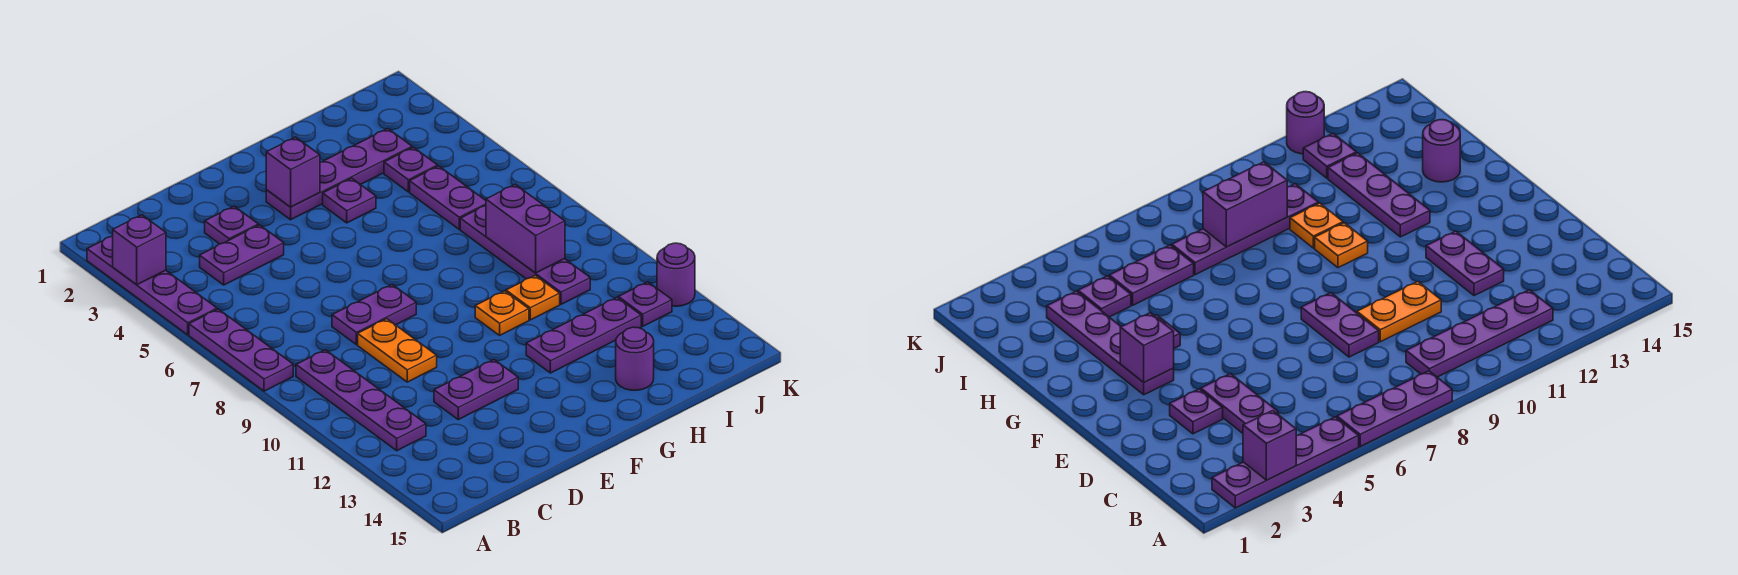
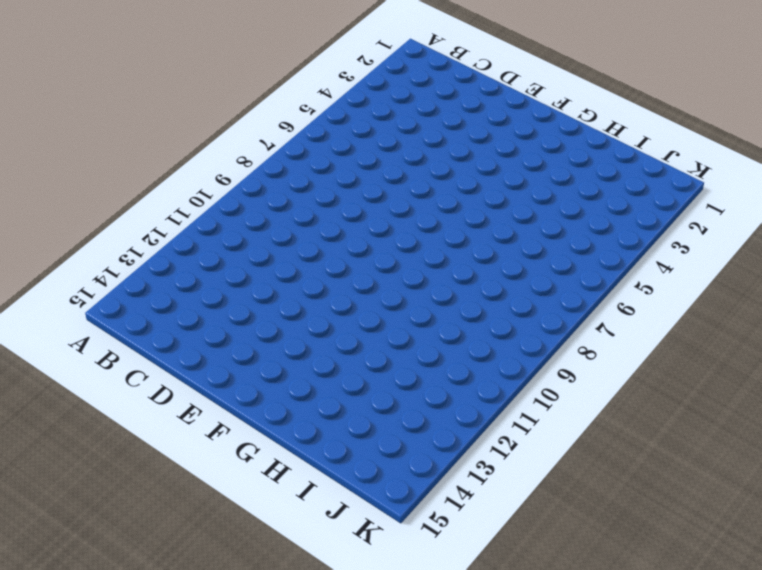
none -> purple 1x4 plate [87,236,217,335]
none -> purple 1x3 plate [189,309,293,391]
none -> purple 1x4 plate [296,350,426,451]

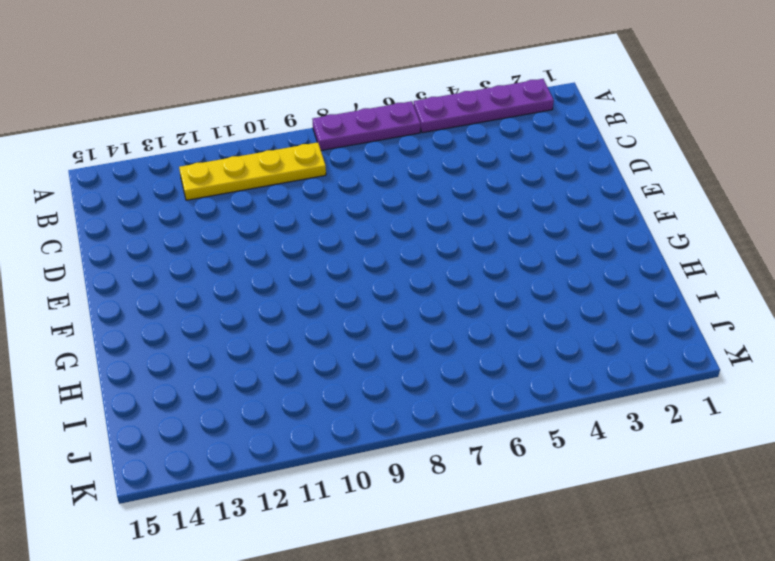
yellow 1x4 plate [179,142,326,200] -> purple 1x4 plate [296,350,426,451]
none -> purple 1x2 plate [200,225,284,285]
none -> purple 1x1 plate [205,206,258,244]
none -> purple 1x2 plate [332,285,416,345]

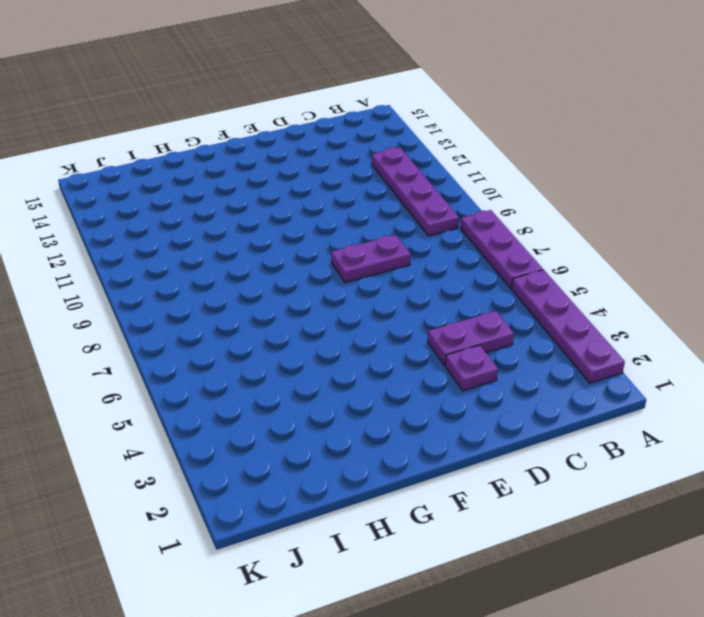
none -> orange 1x2 plate [358,319,437,382]
none -> purple 1x2 plate [434,360,518,420]
none -> purple 1x4 plate [266,129,412,220]

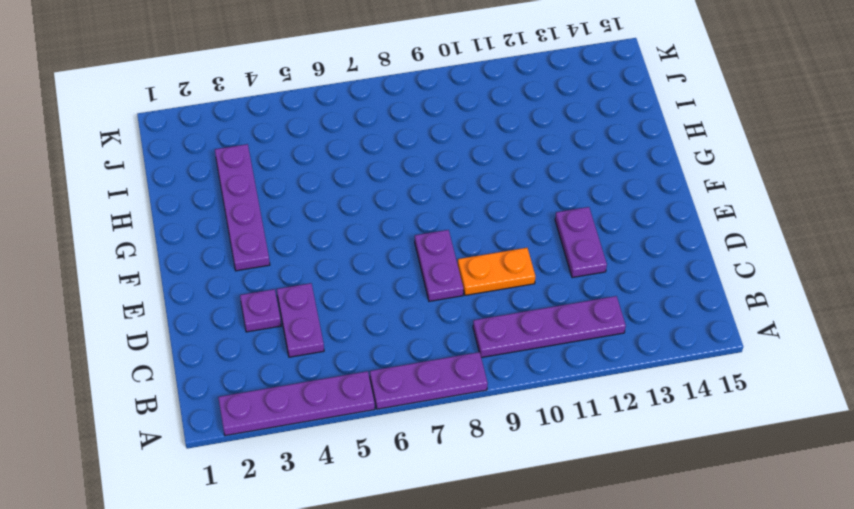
none -> purple 1x1 plate [323,178,376,223]
none -> orange 1x1 plate [475,291,529,335]
none -> purple 1x3 plate [526,298,641,373]

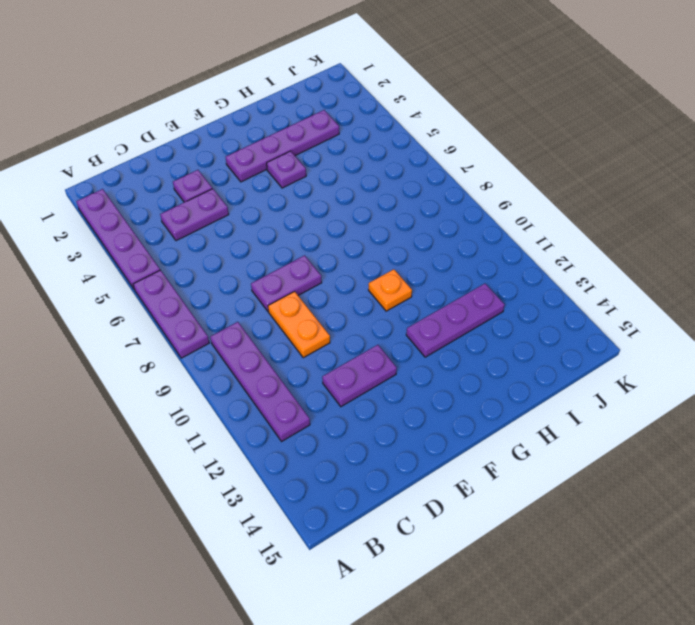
none -> orange 1x1 plate [506,275,560,320]
none -> purple 1x1 round brick [616,327,654,390]
none -> purple 1x1 plate [384,147,438,192]

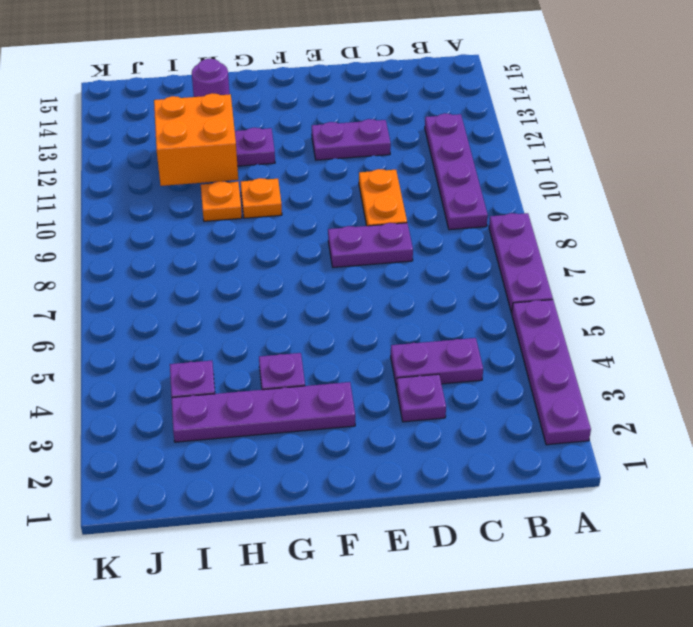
orange 2x2 brick [154,93,238,186] -> none
none -> purple 1x2 plate [410,166,486,229]
none -> purple 1x4 plate [460,206,590,304]
none -> purple 1x1 plate [619,282,672,326]

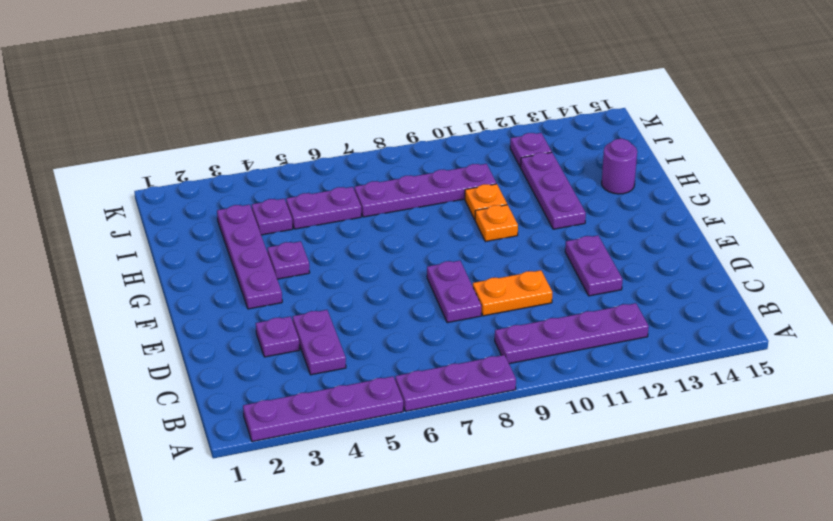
none -> purple 1x1 round brick [657,243,695,306]
none -> purple 1x1 brick [113,215,166,285]
none -> purple 1x1 brick [266,137,320,207]

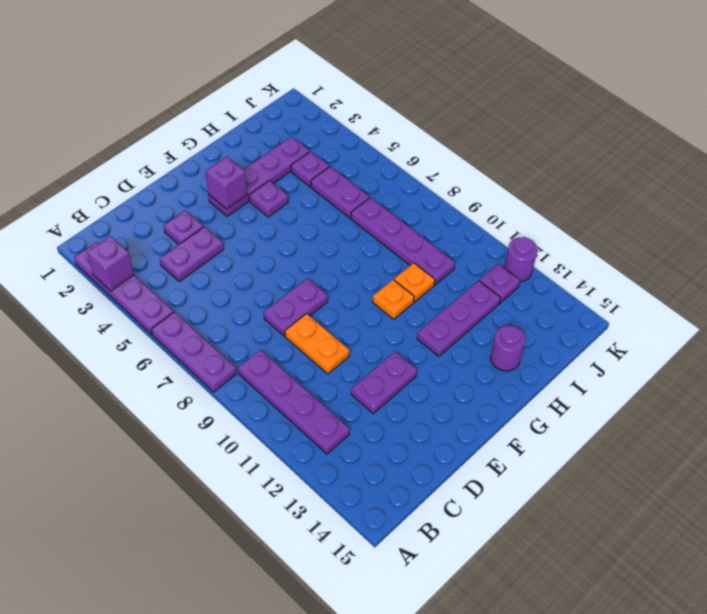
none -> purple 1x2 brick [486,184,565,273]

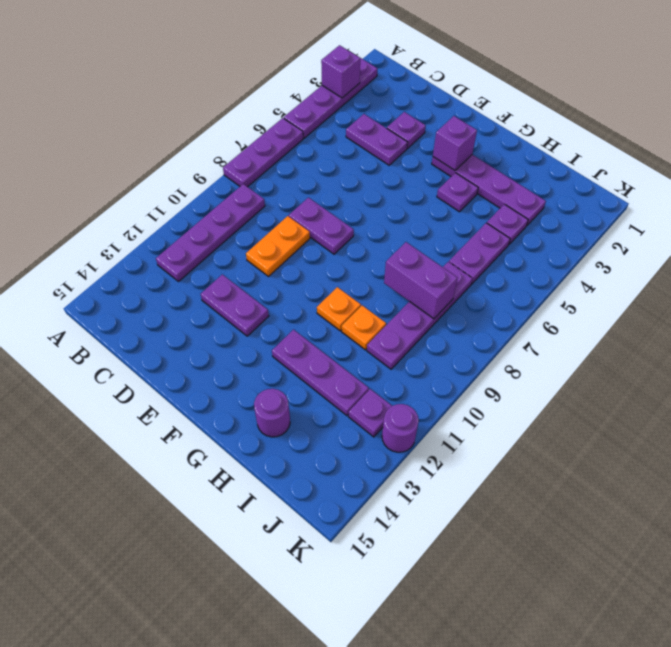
purple 1x2 brick [384,242,458,319] -> purple 1x2 brick turned to [486,184,565,273]

